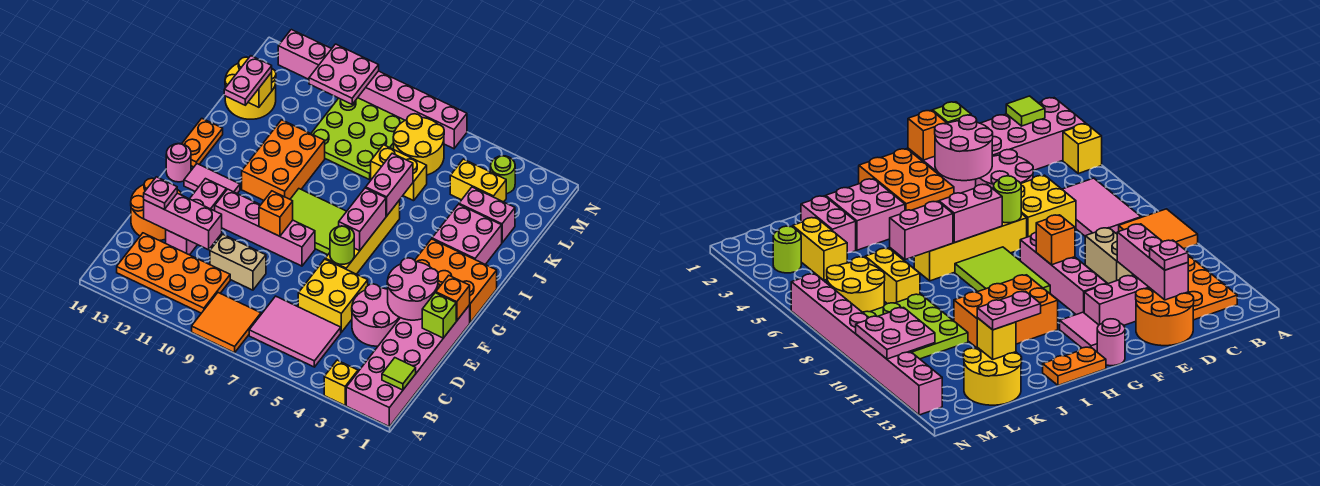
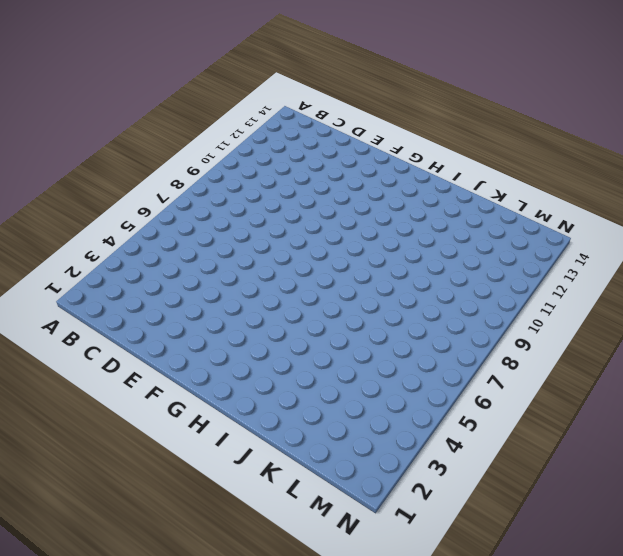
none -> pink 2x6 brick [346,305,470,426]
none -> yellow 1x1 brick [324,360,358,405]
none -> orange 2x2 tile [192,293,261,353]
none -> pink 2x3 tile [249,296,341,367]

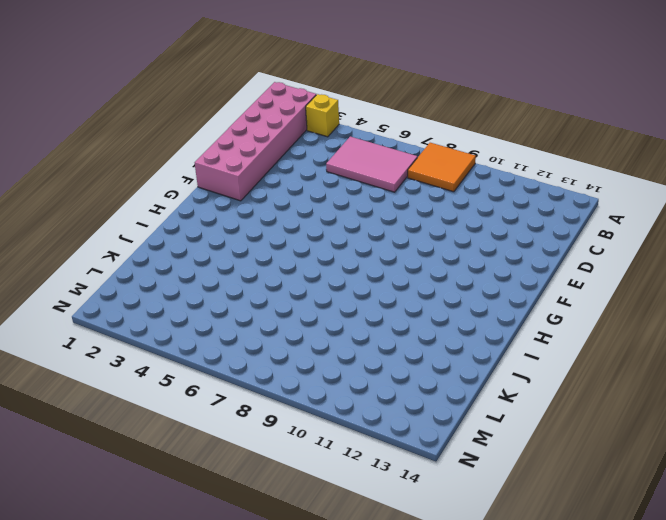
none -> orange 2x4 plate [117,233,230,313]
none -> pink 2x2 round brick [352,284,400,346]
none -> yellow 2x2 brick [298,259,368,332]
none -> tan 1x2 brick [210,234,266,290]

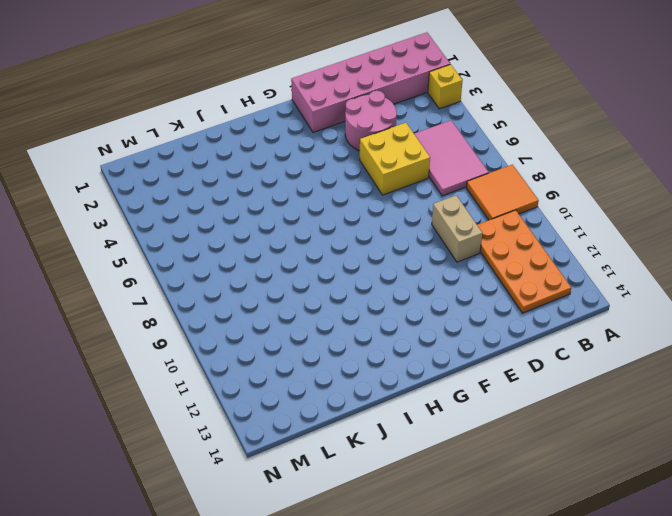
none -> pink 1x3 brick [166,179,226,255]
none -> orange 2x2 round brick [131,178,181,241]
none -> yellow 1x4 brick [325,200,400,274]
none -> pink 1x4 brick [215,189,315,266]

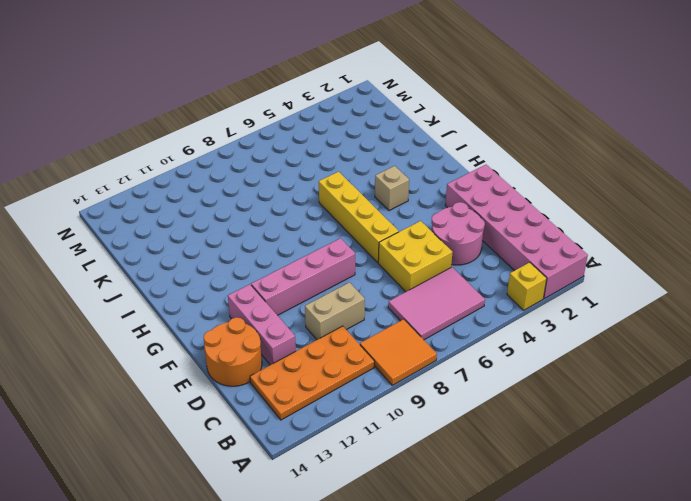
tan 1x1 brick [375,166,409,211] -> none
none -> orange 2x3 brick [415,239,497,323]
none -> lime 2x3 tile [290,189,347,255]
none -> pink 1x2 tile [184,164,240,193]
none -> pink 1x1 round brick [166,144,191,182]

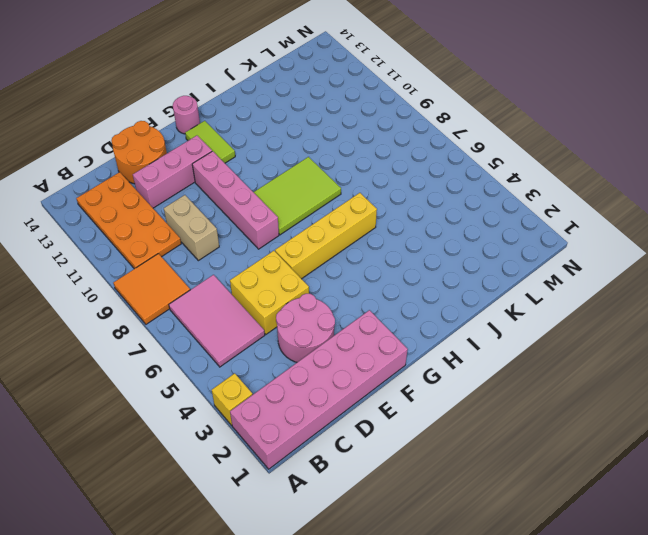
lime 2x3 tile [254,157,341,235] -> lime 2x3 tile turned to [290,189,347,255]
lime 1x2 tile [185,121,235,163] -> pink 1x2 tile [184,164,240,193]
none -> orange 2x3 brick [415,239,497,323]
none -> orange 2x3 brick [242,120,325,200]
none -> orange 1x2 plate [182,118,223,167]
none -> pink 2x2 brick [432,204,502,265]

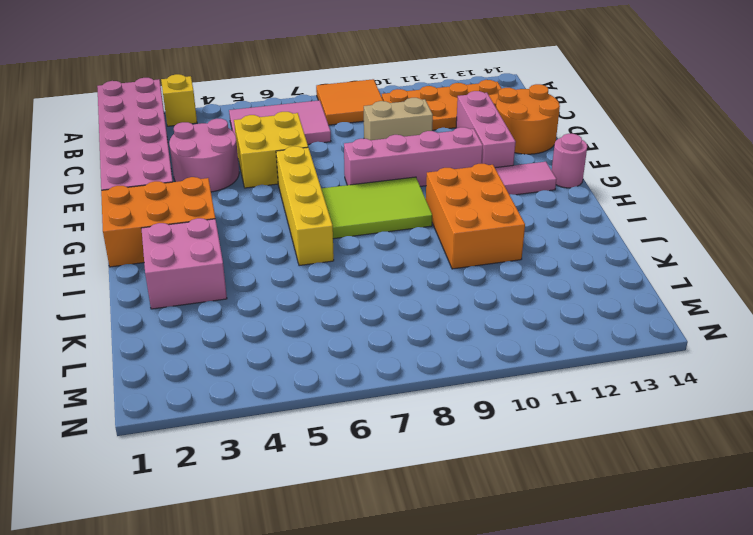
none -> orange 1x2 plate [182,118,223,167]
none -> pink 1x2 brick [459,187,515,243]
none -> yellow 1x2 brick [371,145,427,201]
none -> lime 3x3 plate [311,98,405,180]

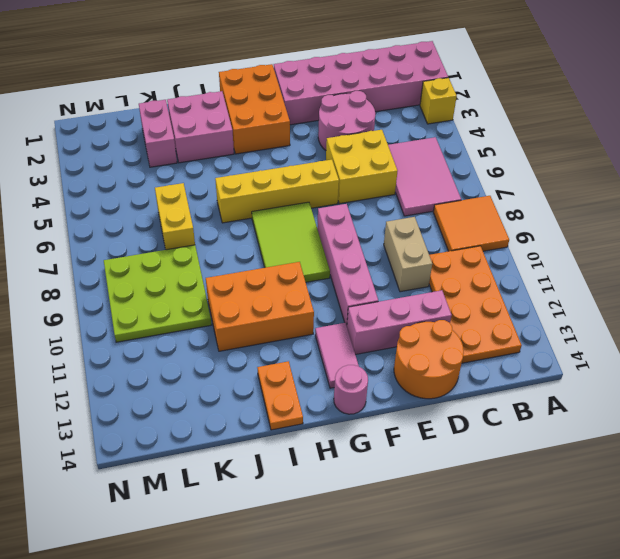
orange 1x2 plate [257,361,303,430] -> orange 1x2 plate turned to [182,118,223,167]
none -> yellow 2x2 round brick [225,57,276,119]
none -> yellow 1x2 brick [450,159,506,202]
none -> yellow 2x2 round brick [393,114,444,175]
none -> lime 1x1 round brick [491,156,515,194]

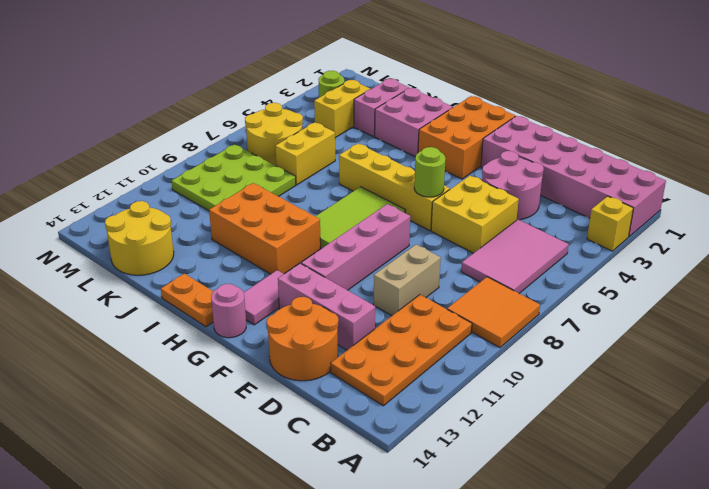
none -> pink 1x8 brick [278,29,467,149]
none -> lime 1x1 tile [382,358,416,390]
none -> pink 1x3 brick [144,193,222,250]
none -> lime 1x1 brick [422,293,456,338]

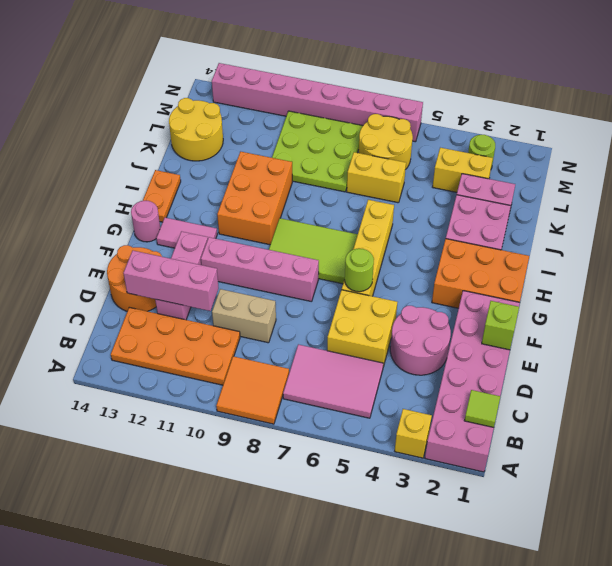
none -> pink 2x2 round brick [387,258,438,320]
none -> orange 1x1 brick [436,276,470,321]
none -> orange 1x1 brick [259,191,293,236]
none -> pink 1x2 brick [339,188,386,251]

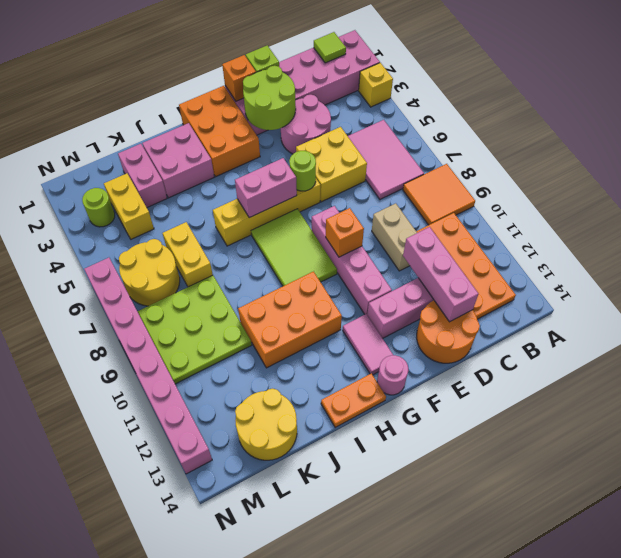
lime 2x2 round brick [243,66,296,130] -> pink 2x2 round brick [387,258,438,320]
none -> pink 1x2 brick [366,153,413,216]
none -> yellow 1x1 brick [248,72,272,107]
none -> pink 2x2 plate [309,44,379,104]
none -> pink 1x1 plate [144,177,177,209]

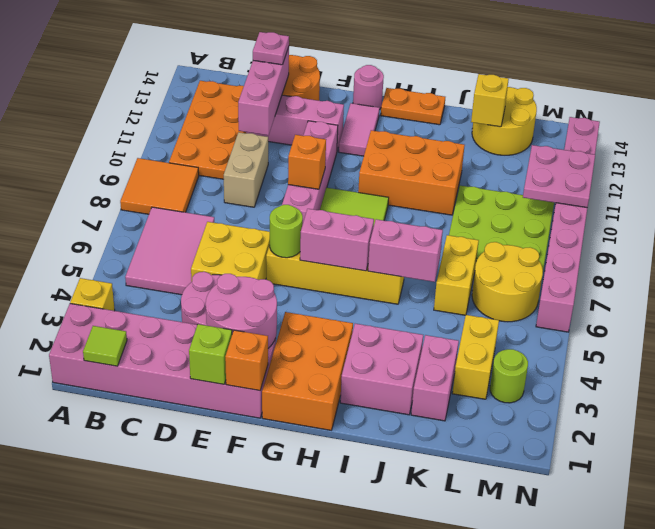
none -> pink 1x2 plate [224,56,272,105]

